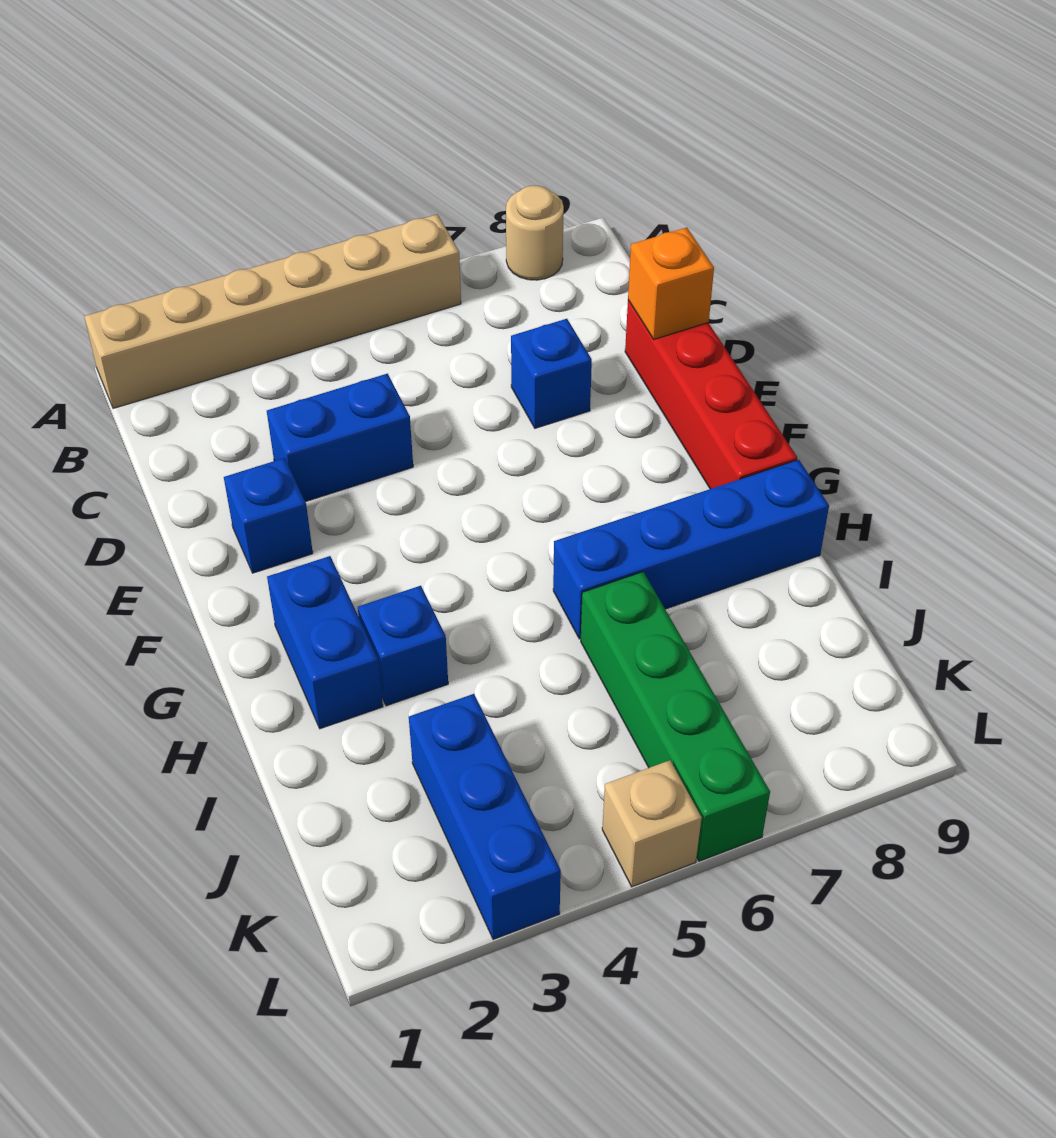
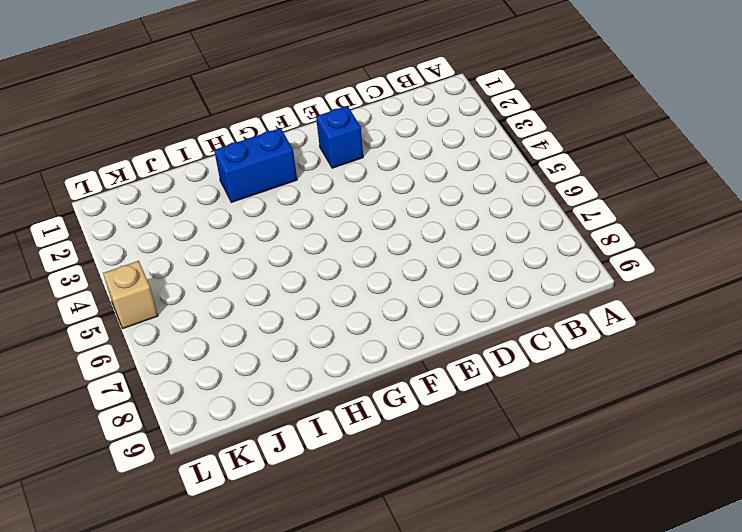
none -> tan 1x6 brick [84,214,461,408]
none -> tan 1x1 round brick [506,185,564,280]
none -> blue 1x2 brick [267,374,413,502]

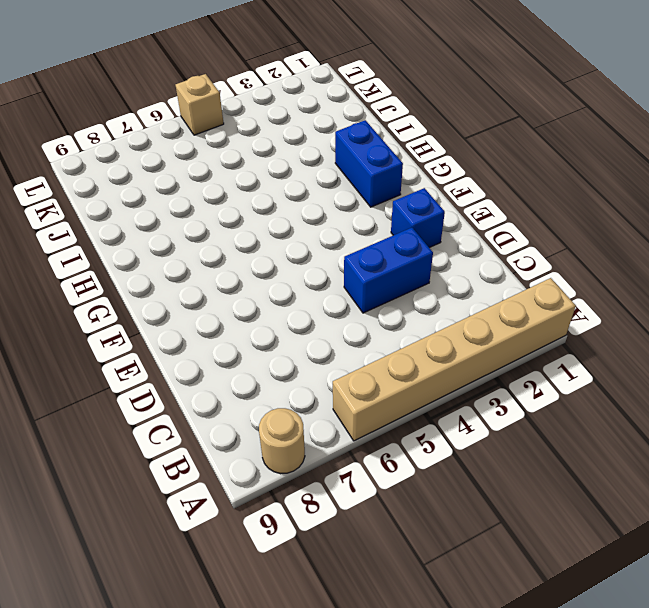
none -> blue 1x1 brick [511,319,592,428]
none -> red 1x4 brick [625,300,797,489]
none -> blue 1x1 brick [358,586,448,706]

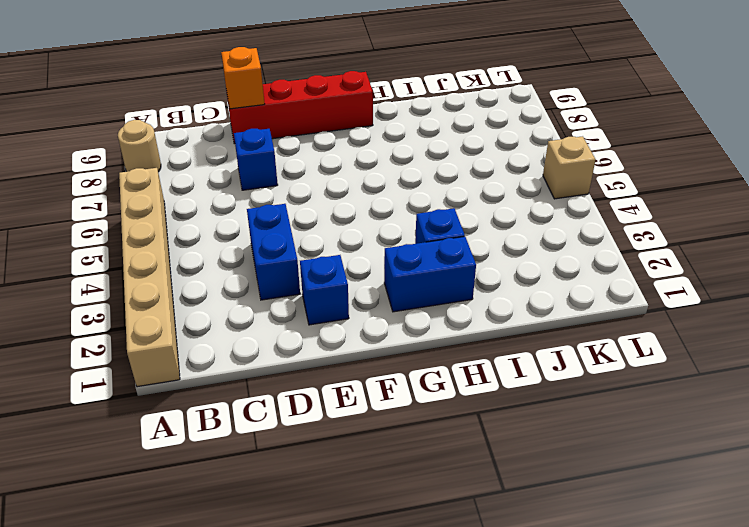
none -> blue 1x4 brick [553,460,829,639]
none -> green 1x4 brick [581,572,770,861]
none -> blue 1x3 brick [409,694,561,940]

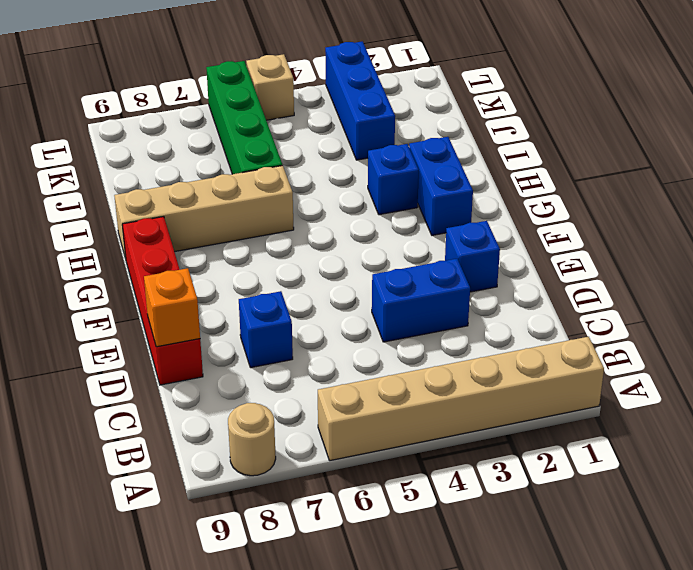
tan 1x4 brick [114,165,294,259] -> blue 1x4 brick [553,460,829,639]

